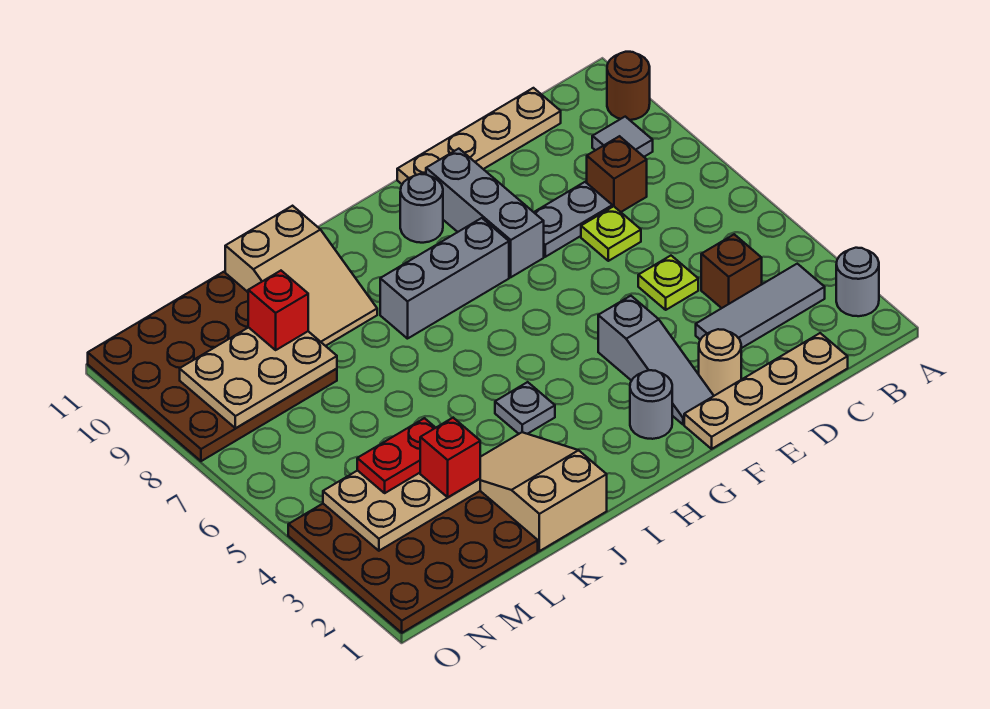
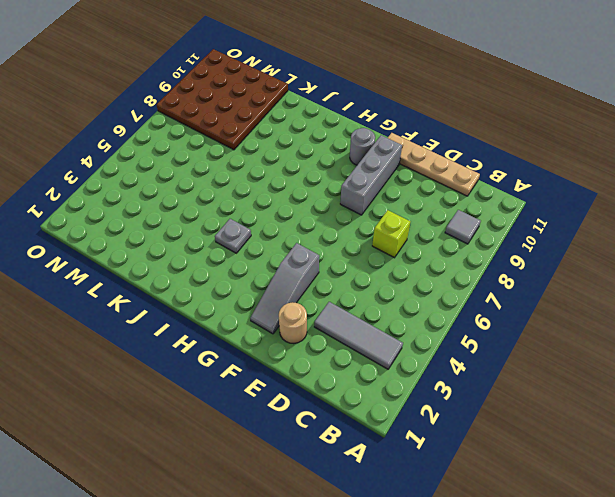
lime 1x1 brick [372,210,410,258] -> lime 1x1 plate [581,206,641,261]
none -> grey 1x1 round brick [836,248,879,316]
none -> brown 1x1 round brick [607,52,650,120]
none -> tan 1x4 plate [684,333,848,449]

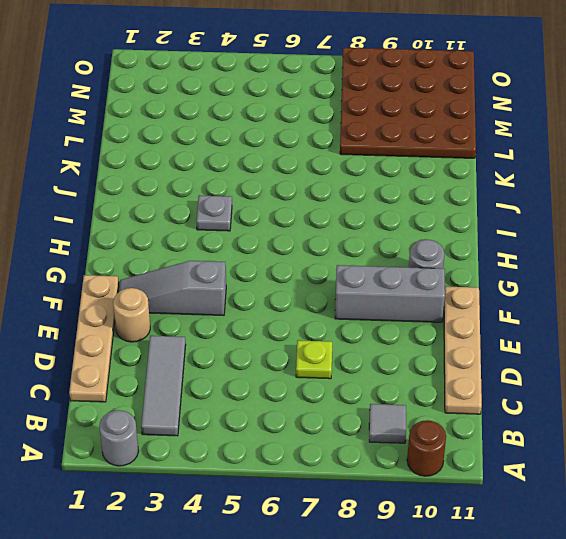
none -> brown 1x1 brick [701,234,762,308]
none -> brown 1x1 brick [587,136,647,212]
none -> lime 1x1 plate [638,256,698,310]

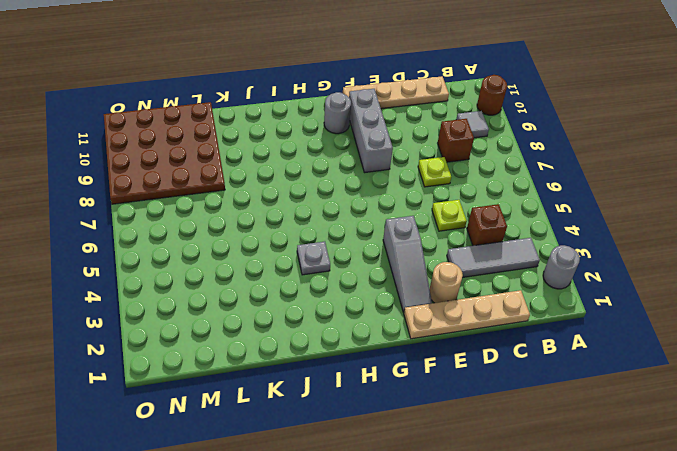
none -> grey 1x2 plate [534,182,612,257]
none -> grey 1x1 round brick [630,370,672,439]
none -> grey 1x3 brick [380,218,509,339]

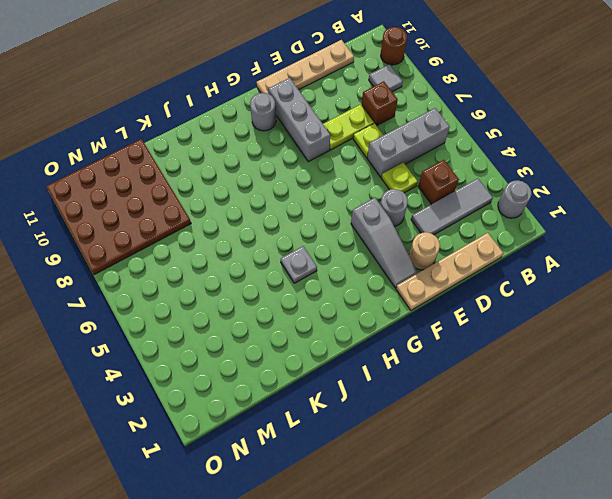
grey 1x3 brick [367,108,450,177] -> grey 1x3 brick moved to [380,218,509,339]
lime 1x2 plate [323,105,374,150] -> grey 1x2 plate [534,182,612,257]
grey 1x1 round brick [380,189,408,227] -> grey 1x1 round brick moved to [630,370,672,439]
none -> tan 2x3 slope [480,432,607,551]
none -> tan 2x3 slope [225,206,377,346]
none -> brown 4x4 plate [288,491,538,633]

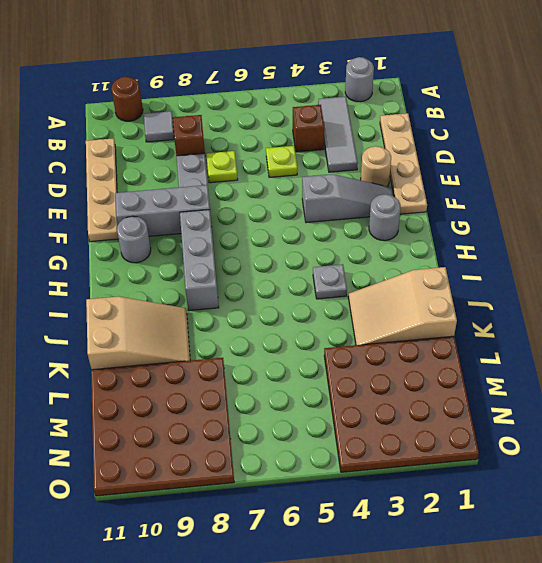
none -> tan 2x3 plate [323,470,480,551]
none -> tan 2x3 plate [180,327,337,428]
none -> red 1x1 brick [420,418,480,497]

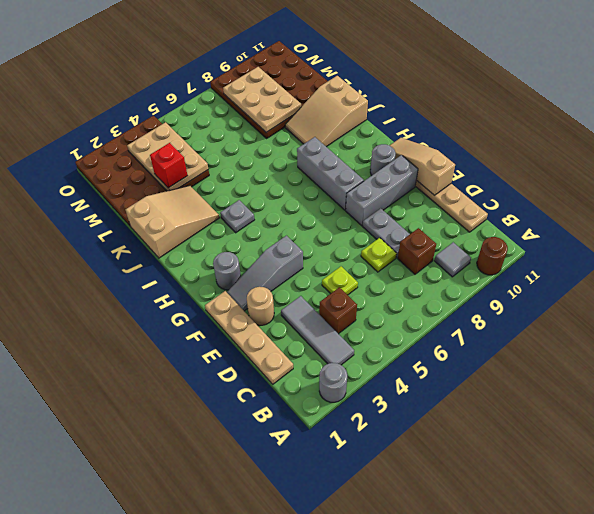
tan 1x3 slope [390,138,455,196] -> none
none -> red 1x2 plate [357,418,435,493]
none -> red 1x1 brick [248,271,308,350]

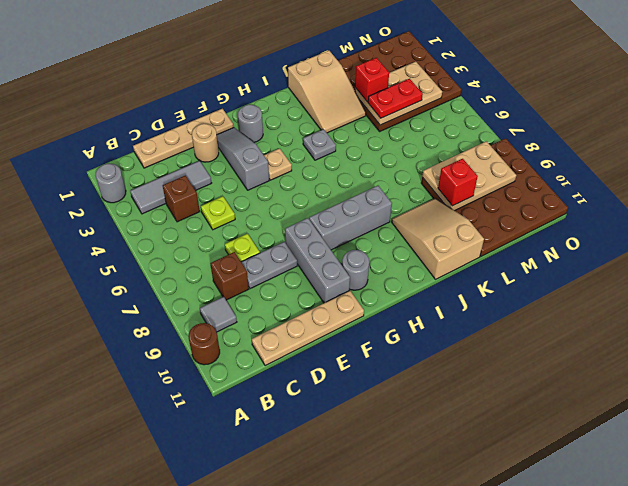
tan 1x1 plate [264,148,292,180] -> none

